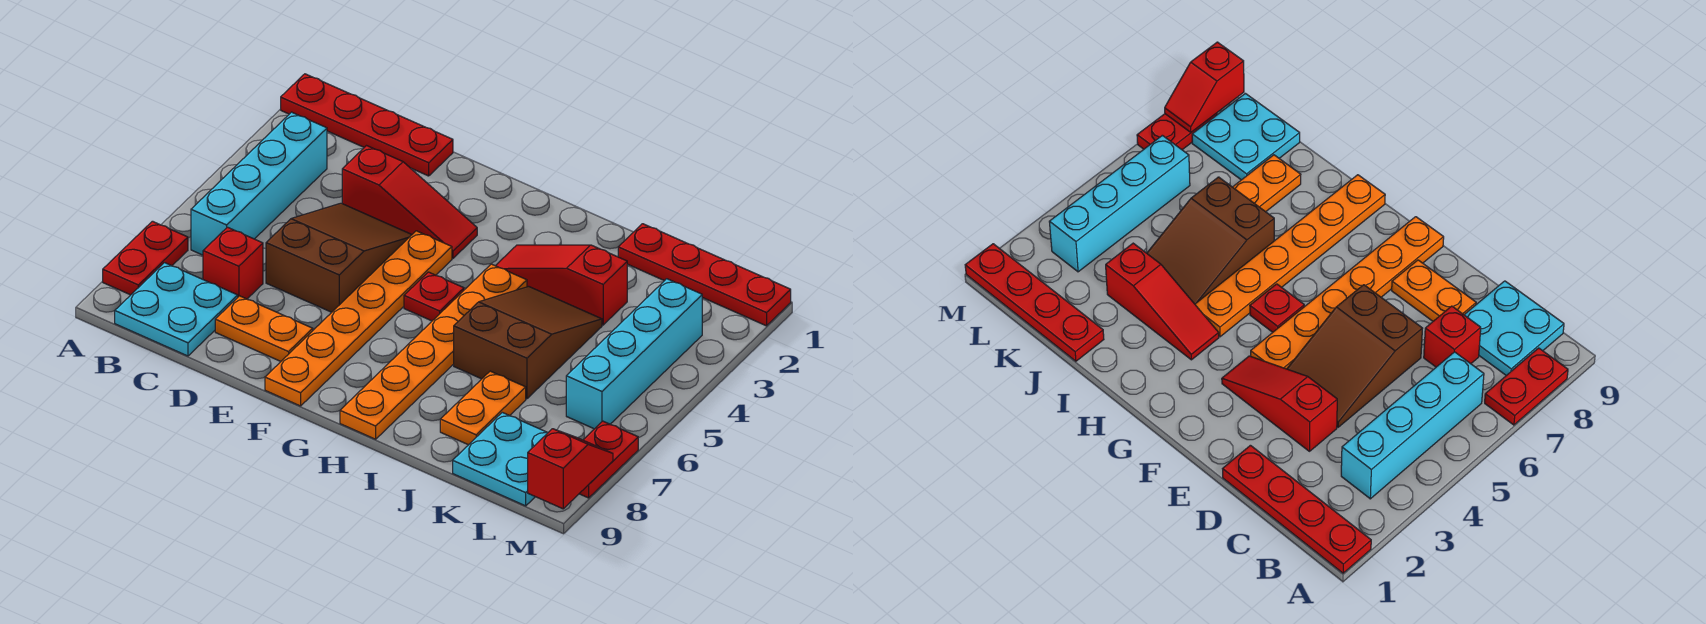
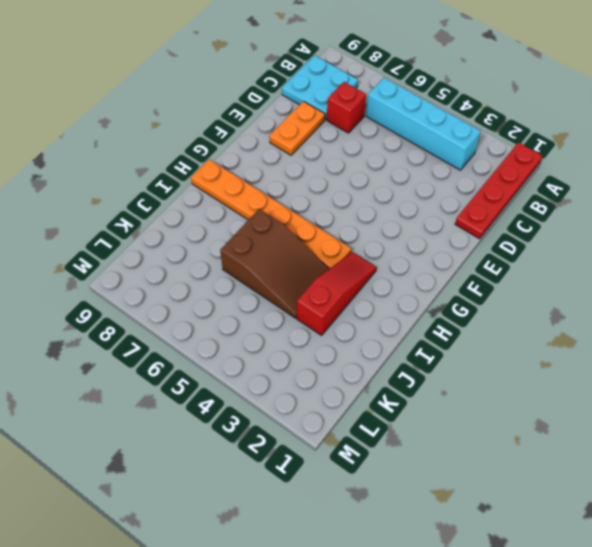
none -> red 1x2 plate [103,221,188,295]
none -> red 1x3 slope [342,146,477,258]
none -> brown 2x3 slope [266,203,412,312]

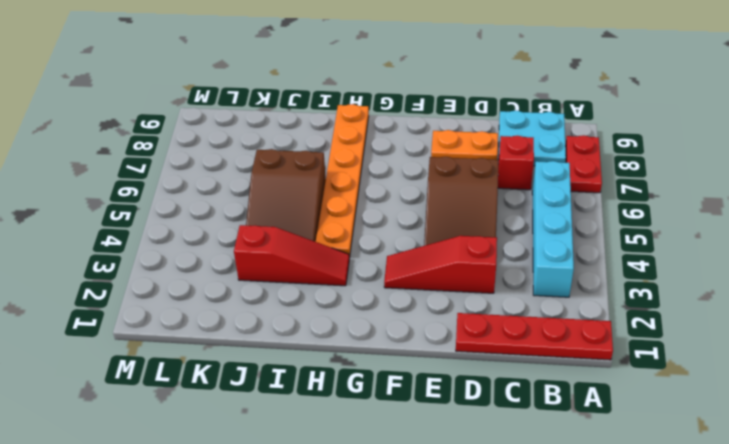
none -> orange 1x6 plate [265,231,452,406]
none -> red 1x1 plate [404,272,464,321]
none -> red 1x4 plate [618,224,791,326]

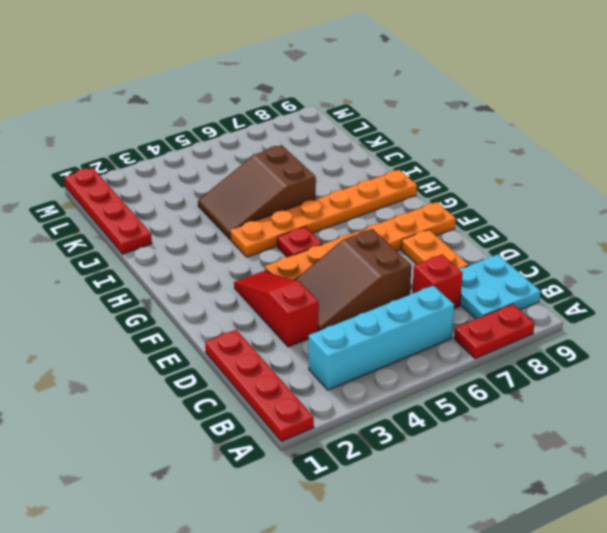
none -> red 1x3 slope [496,245,627,325]
none -> orange 1x2 plate [440,371,526,445]
none -> cyan 2x2 plate [453,412,547,506]

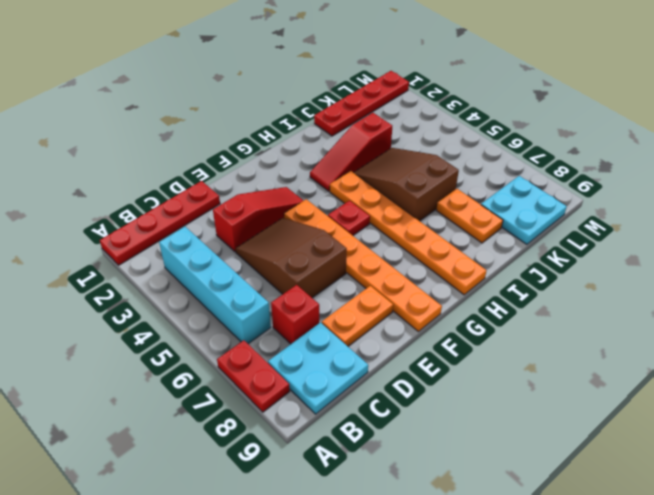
none -> cyan 1x4 brick [566,279,702,429]
none -> red 1x2 plate [579,421,638,498]
none -> red 1x2 slope [528,429,613,509]

